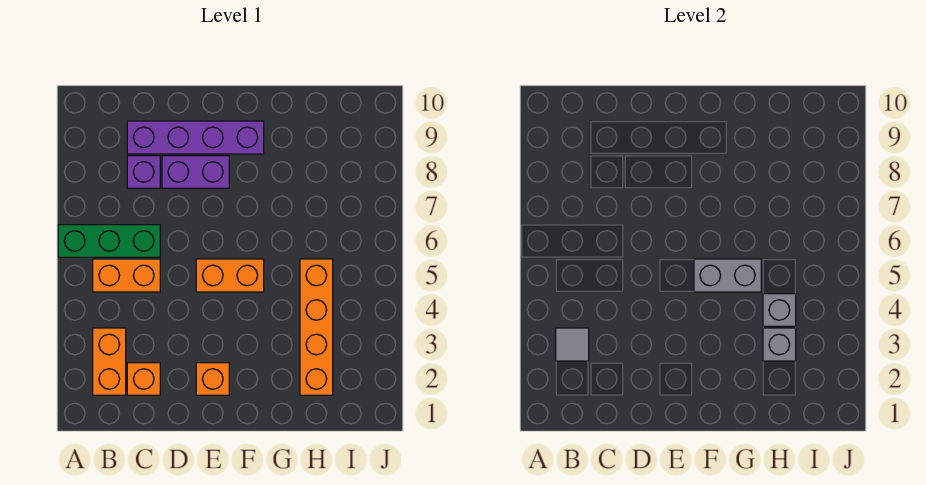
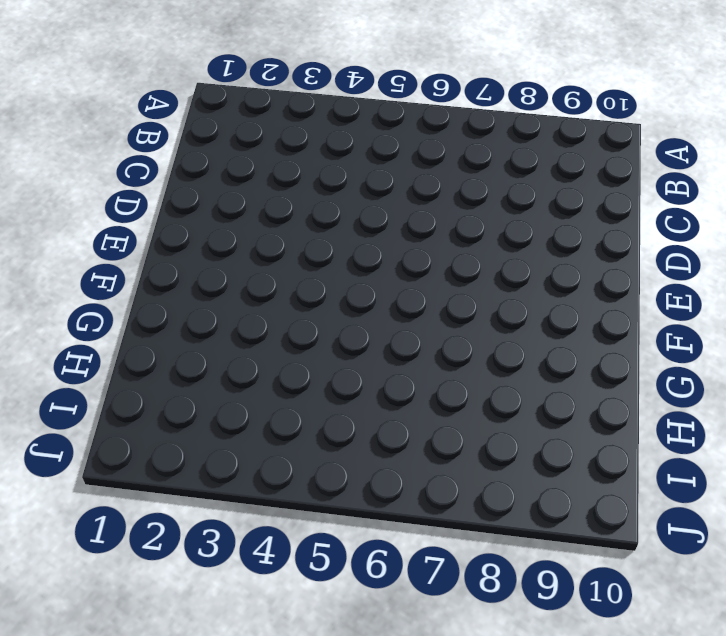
none -> green 1x3 brick [58,225,160,257]
none -> orange 1x2 brick [93,328,126,395]
none -> orange 1x2 brick [93,259,160,292]

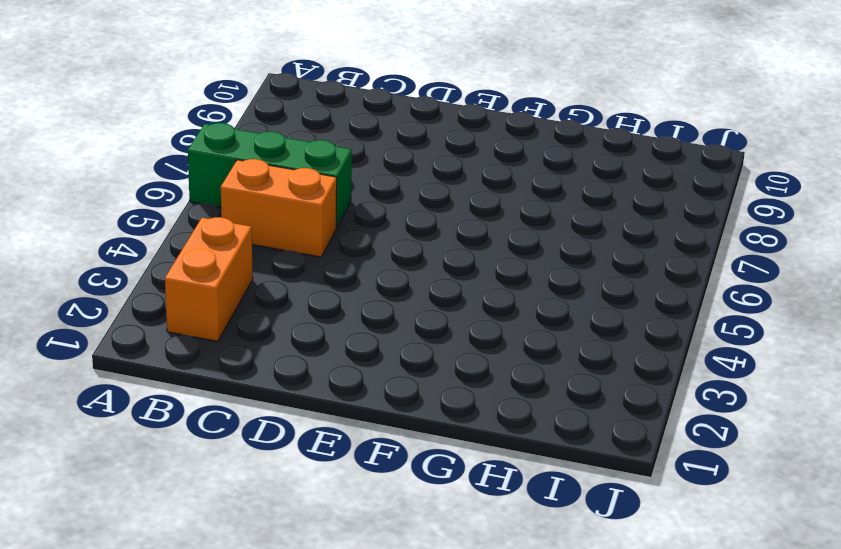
none -> orange 1x1 brick [127,363,160,395]
none -> purple 1x1 brick [127,156,160,188]
none -> purple 1x4 brick [127,121,264,154]

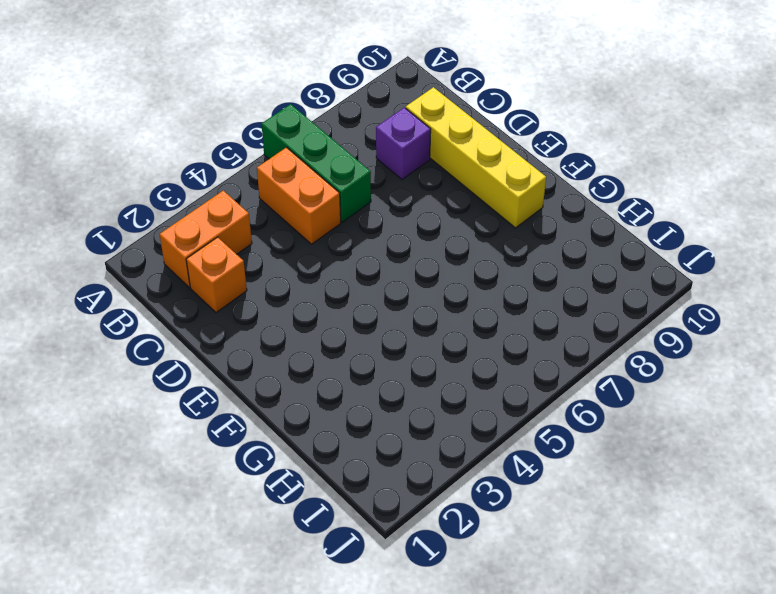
yellow 1x4 brick [406,87,546,228] -> purple 1x4 brick [127,121,264,154]
none -> purple 1x2 brick [162,156,229,188]
none -> orange 1x1 brick [196,363,229,395]
none -> orange 1x2 brick [196,259,264,292]

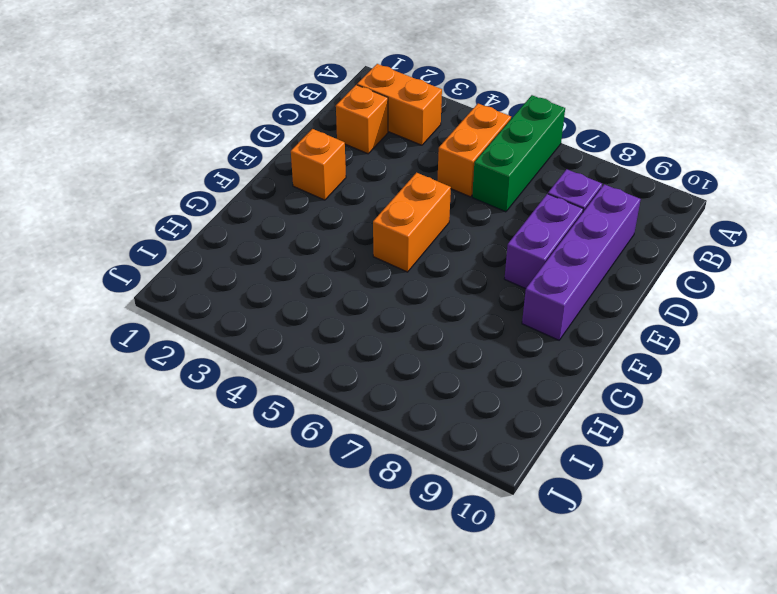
none -> orange 1x4 brick [300,259,333,395]
none -> grey 1x1 tile [556,328,589,361]
none -> grey 1x2 brick [694,259,761,292]

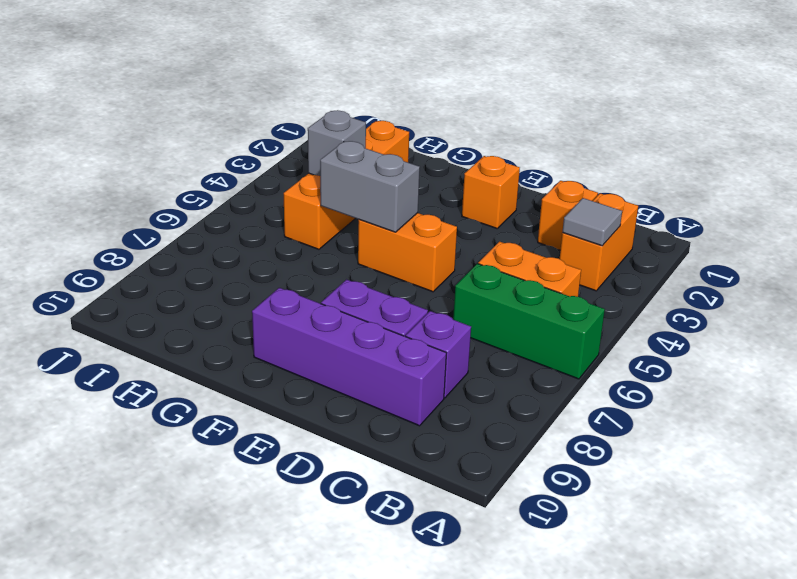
none -> grey 1x1 brick [763,328,796,361]

